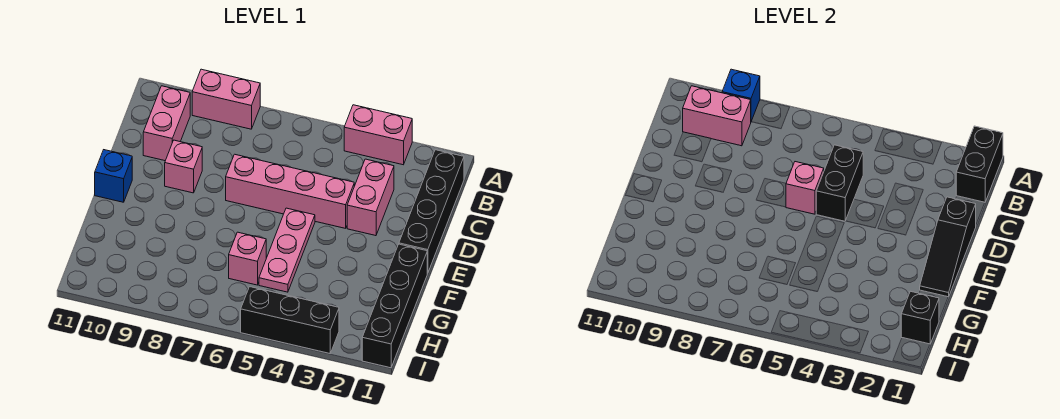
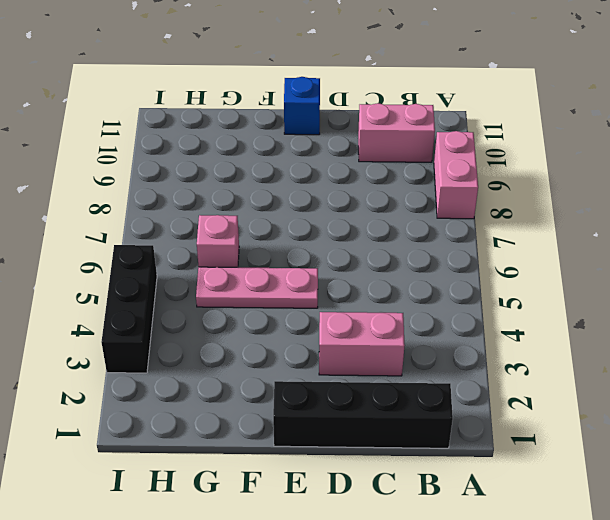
none -> pink 1x2 brick [344,105,412,165]
none -> pink 1x4 brick [226,154,354,228]
none -> pink 1x1 brick [165,140,202,193]

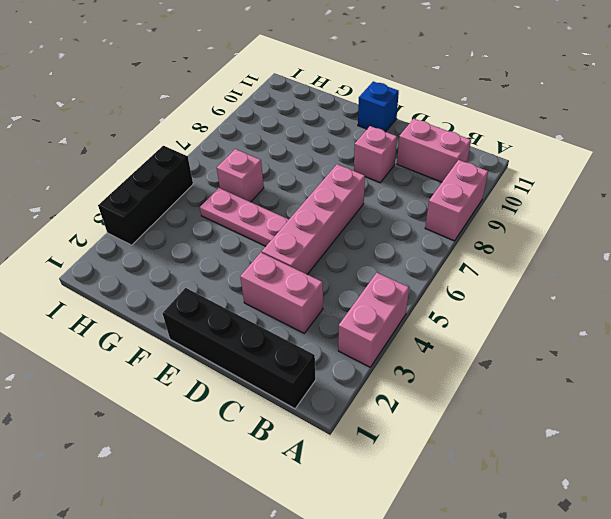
none -> black 1x4 brick [362,244,427,368]
none -> black 1x2 brick [956,126,1003,202]
none -> blue 1x1 brick [722,69,760,122]

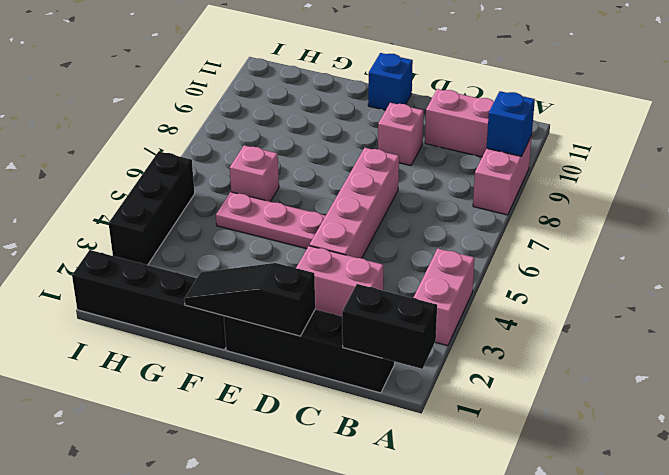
none -> pink 1x2 brick [683,86,751,146]
none -> black 1x2 brick [816,145,863,221]
none -> pink 1x1 brick [786,162,824,214]

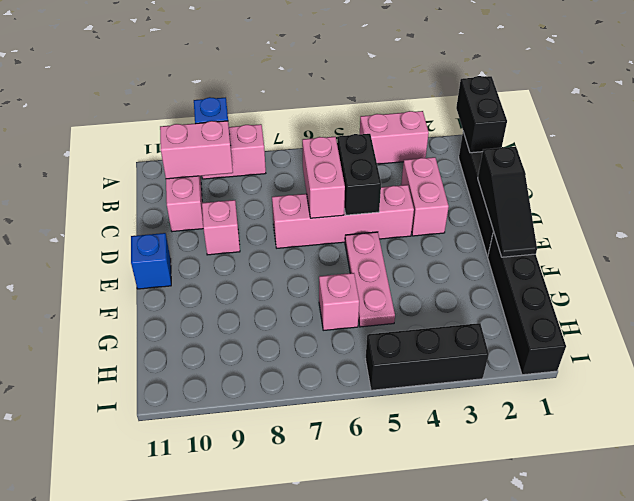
pink 1x2 brick [302,137,345,218] -> pink 1x1 brick [786,162,824,214]
none -> black 1x1 brick [901,291,939,344]

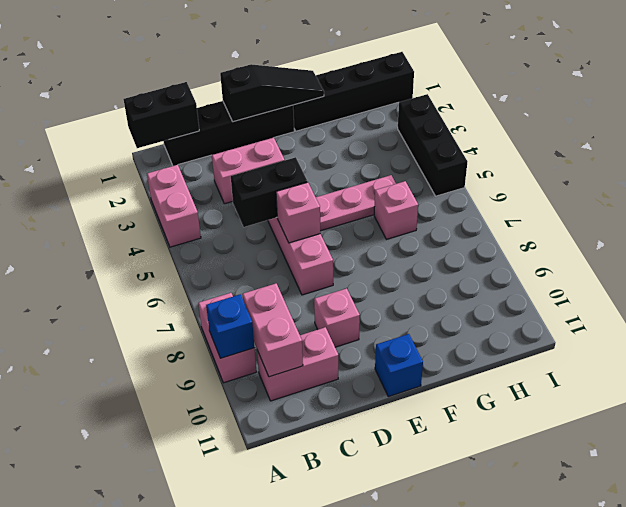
none -> black 1x1 brick [901,291,939,344]

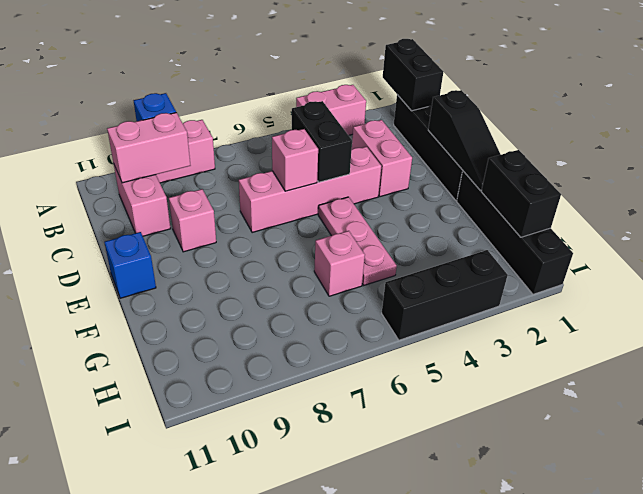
black 1x2 brick [481,150,561,237] -> black 1x1 brick [901,291,939,344]

